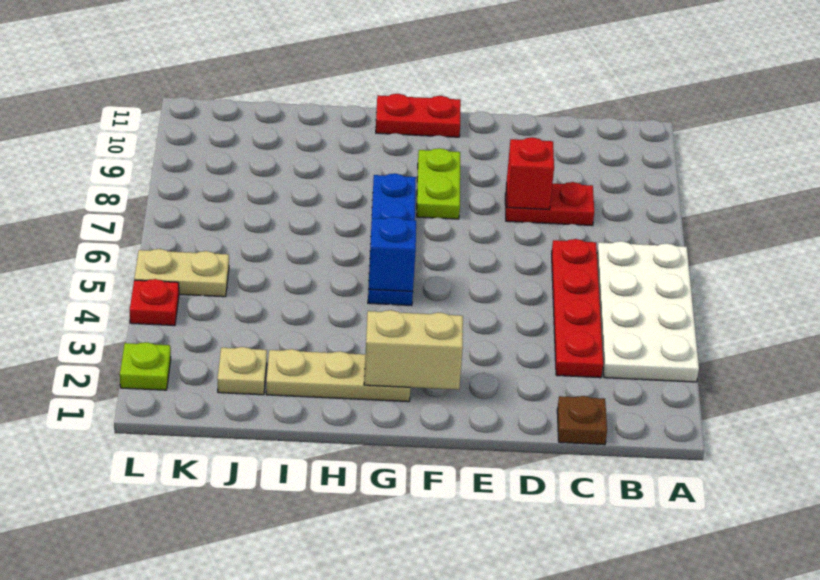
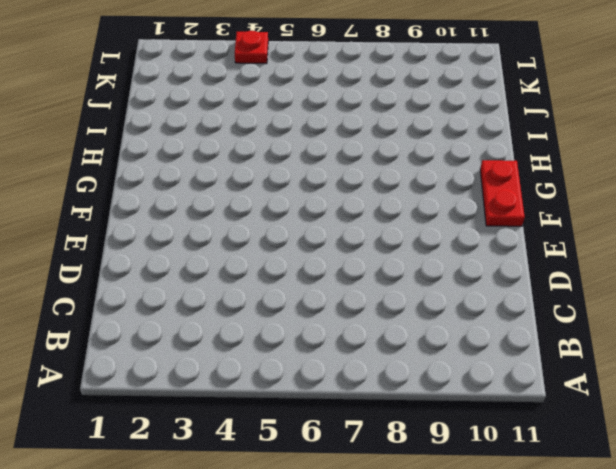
none -> white 2x4 plate [597,241,699,382]
none -> brown 1x1 plate [557,396,607,445]
none -> red 1x4 plate [552,239,603,378]

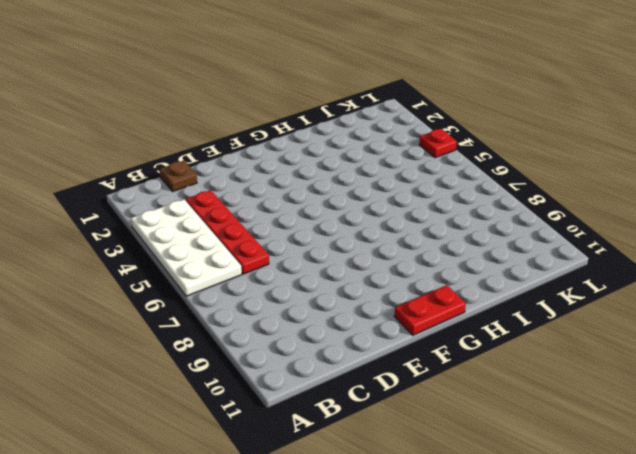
none -> red 1x2 plate [505,182,594,226]
none -> lime 1x2 plate [417,148,460,219]
none -> tan 1x3 plate [266,349,410,402]

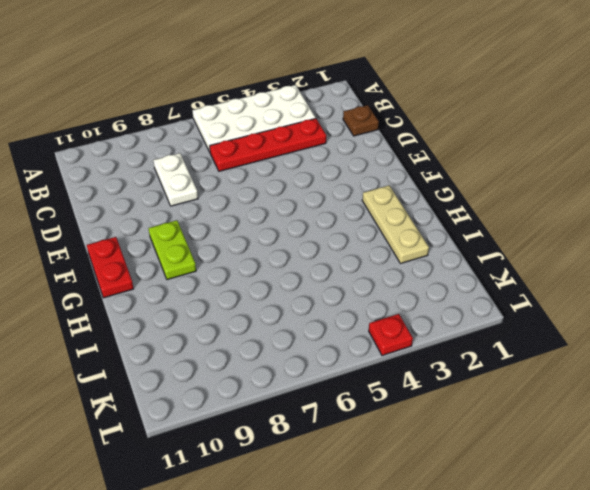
white 1x2 plate [153,153,198,206] -> red 1x2 plate [505,182,594,226]
lime 1x2 plate [148,220,196,280] -> lime 1x2 plate turned to [417,148,460,219]
none -> blue 1x4 plate [368,173,416,305]
none -> tan 1x1 plate [218,347,267,395]
none -> tan 1x2 plate [134,249,229,297]

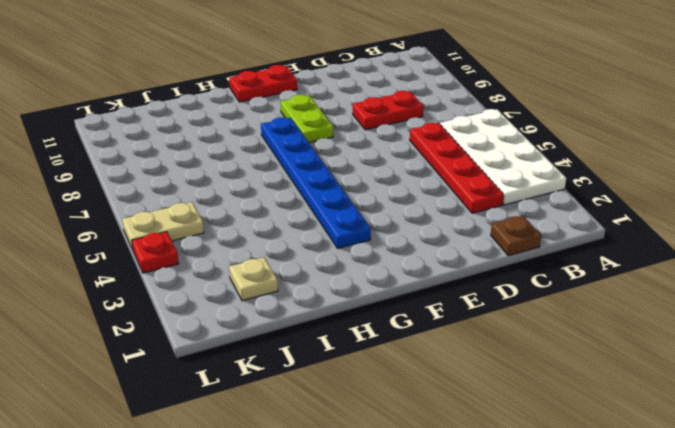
blue 1x6 plate [261,117,371,248] -> blue 1x4 plate [368,173,416,305]
none -> tan 1x3 plate [266,349,410,402]
none -> lime 1x1 plate [120,342,171,390]
none -> red 1x1 brick [507,137,554,210]

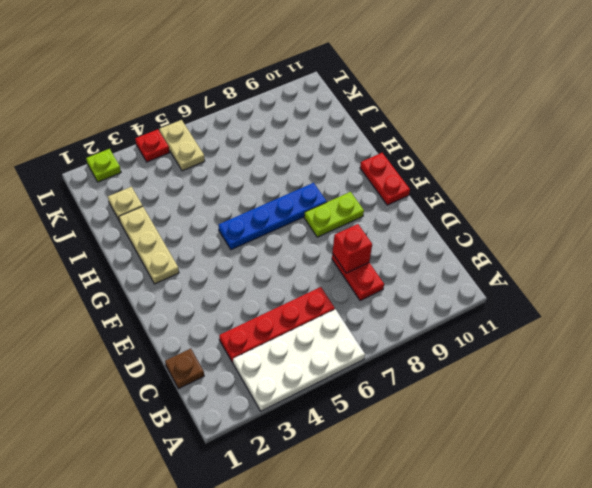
none -> tan 1x2 brick [364,310,463,390]
none -> blue 1x1 brick [368,217,416,291]

